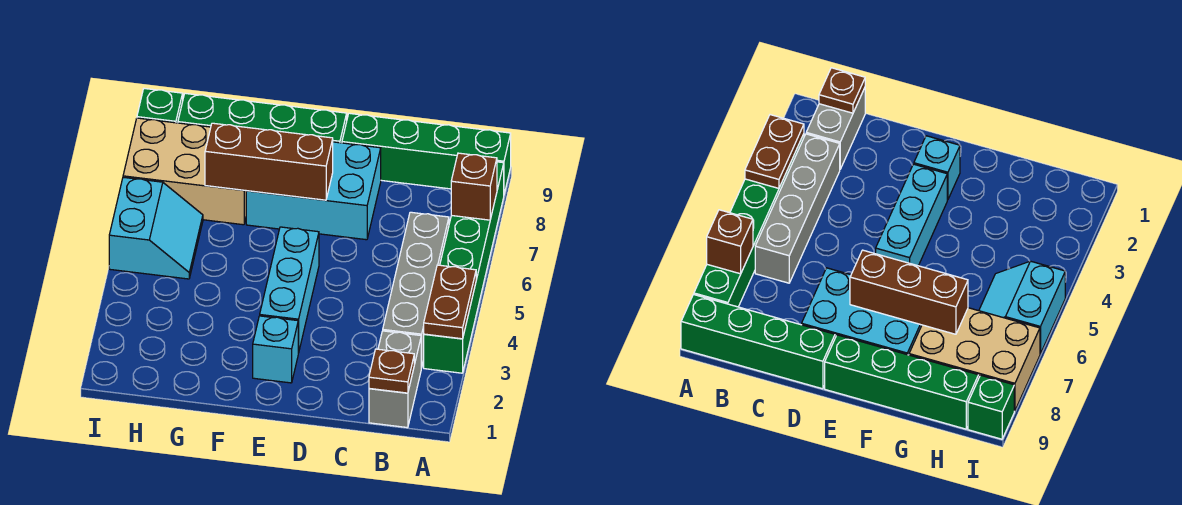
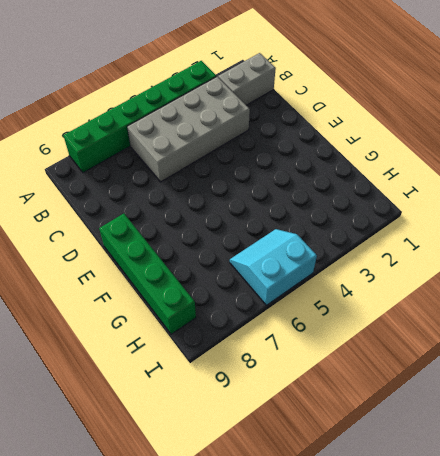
grey 2x4 brick [127,77,250,182] -> grey 1x4 brick [383,212,449,368]
none -> green 1x4 brick [342,113,511,194]
none -> cyan 2x3 brick [246,142,381,240]
none -> cyan 1x1 brick [253,316,298,383]

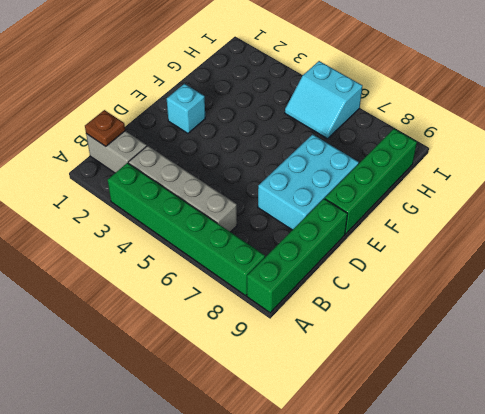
none -> cyan 1x3 brick [260,227,319,353]
none -> tan 2x3 brick [123,118,246,225]
none -> green 1x1 brick [137,89,183,123]

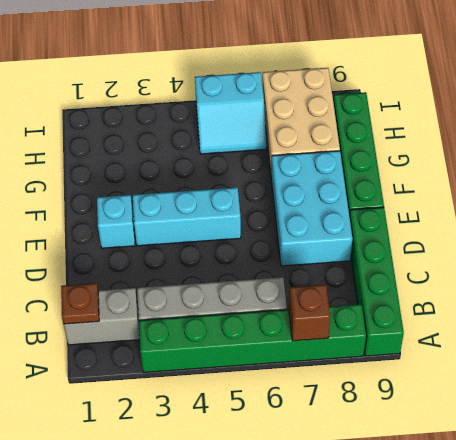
none -> green 1x1 brick [137,89,183,123]
none -> brown 1x2 plate [424,265,476,339]
none -> brown 1x3 brick [205,123,333,200]

